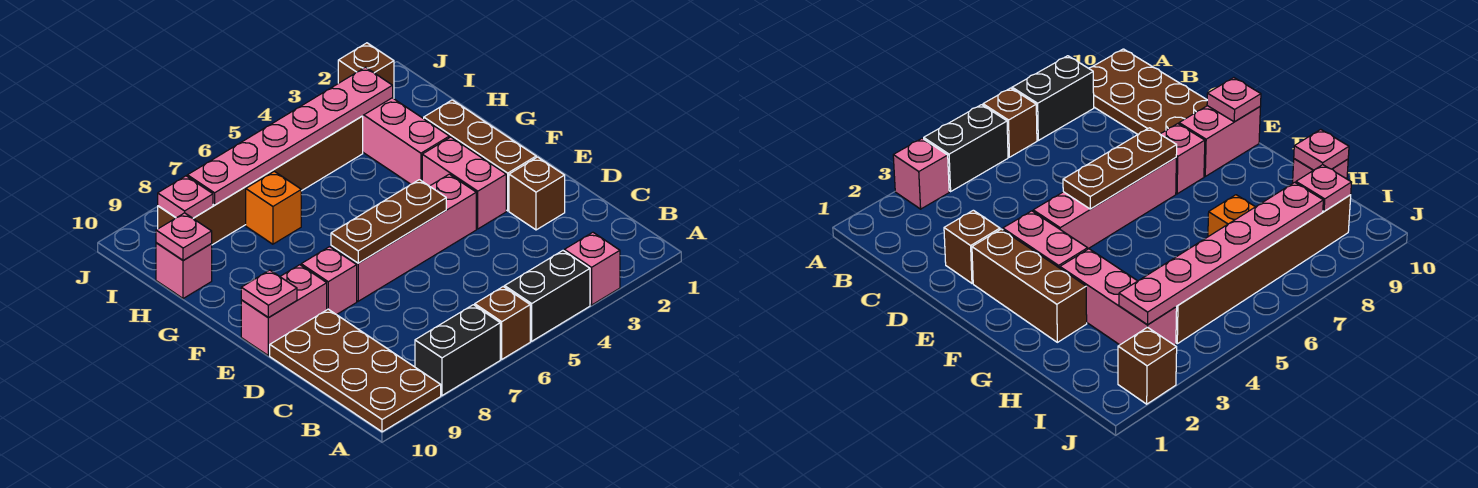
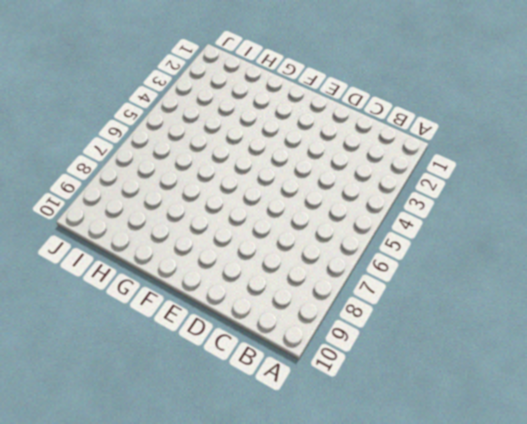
none -> pink 1x1 brick [564,232,620,305]
none -> black 1x2 brick [505,251,590,341]
none -> brown 1x1 brick [475,287,530,359]

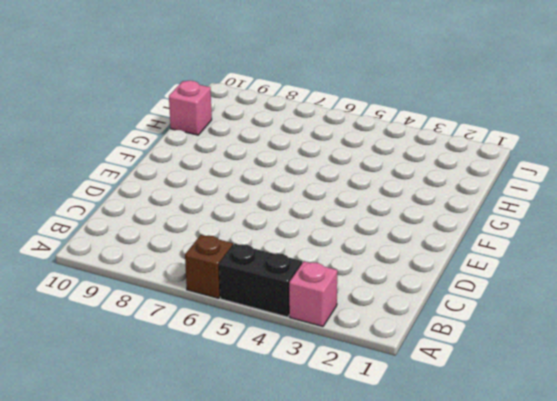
none -> black 1x2 brick [415,305,500,396]
none -> brown 2x4 plate [270,309,441,432]
none -> brown 1x1 brick [509,157,565,230]

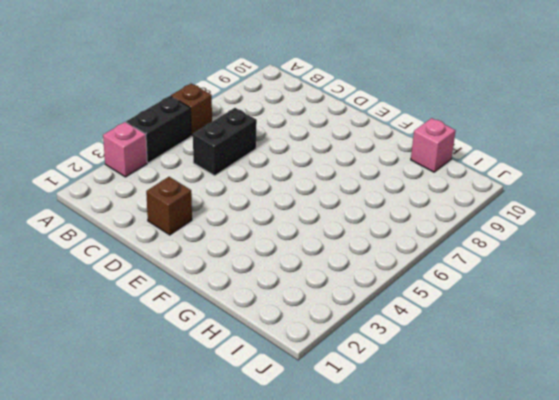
black 1x2 brick [193,108,257,175] -> black 1x2 brick moved to [415,305,500,396]
none -> brown 2x4 plate [270,309,441,432]
none -> brown 1x3 brick [424,100,536,211]
none -> pink 1x2 brick [422,137,506,229]

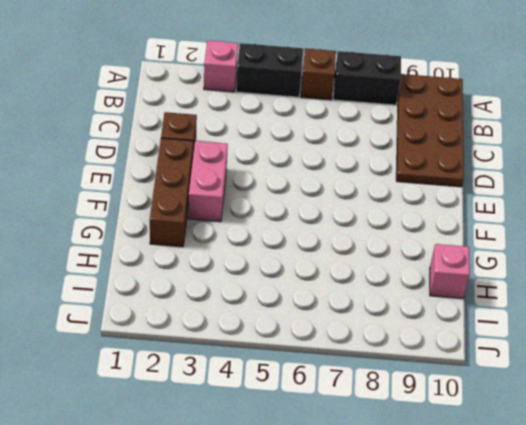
none -> pink 1x4 brick [331,174,476,301]
none -> pink 1x1 brick [301,247,357,315]
none -> pink 1x2 brick [241,265,327,356]

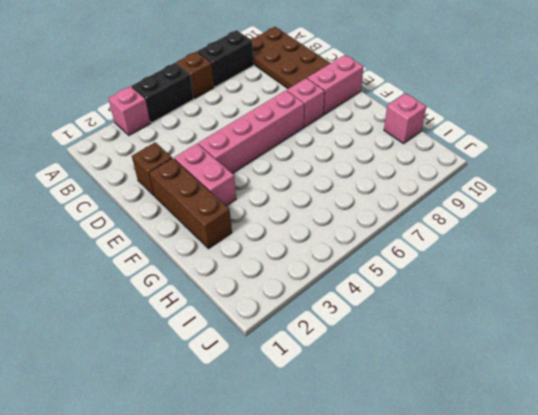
none -> pink 1x3 brick [363,98,449,184]
none -> orange 1x1 brick [246,171,301,244]
none -> brown 1x6 brick [158,116,363,245]

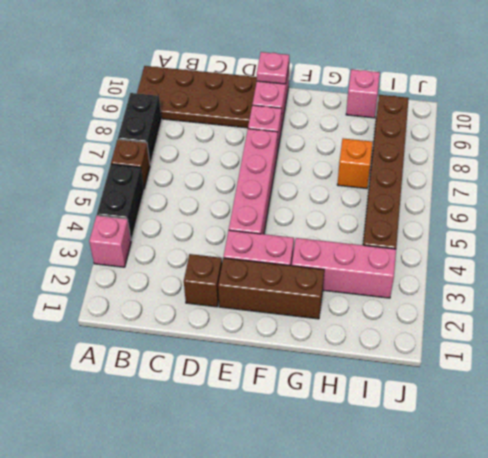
none -> brown 1x1 brick [338,43,394,99]
none -> brown 1x3 plate [331,180,446,263]
none -> pink 1x1 plate [156,213,212,260]

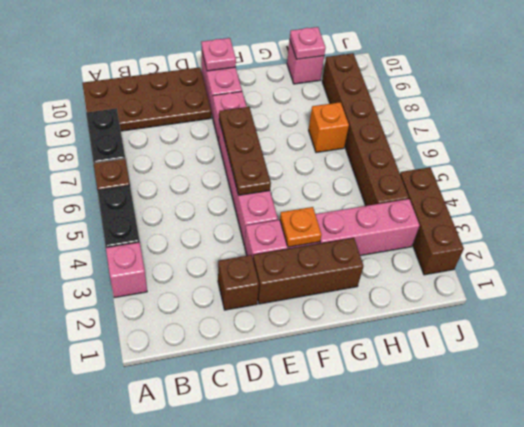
orange 1x1 plate [280,207,322,247] -> none
brown 1x3 brick [400,167,464,275] -> brown 1x1 brick [338,43,394,99]
none -> pink 1x6 plate [187,67,393,205]
none -> pink 1x1 plate [158,176,213,218]

